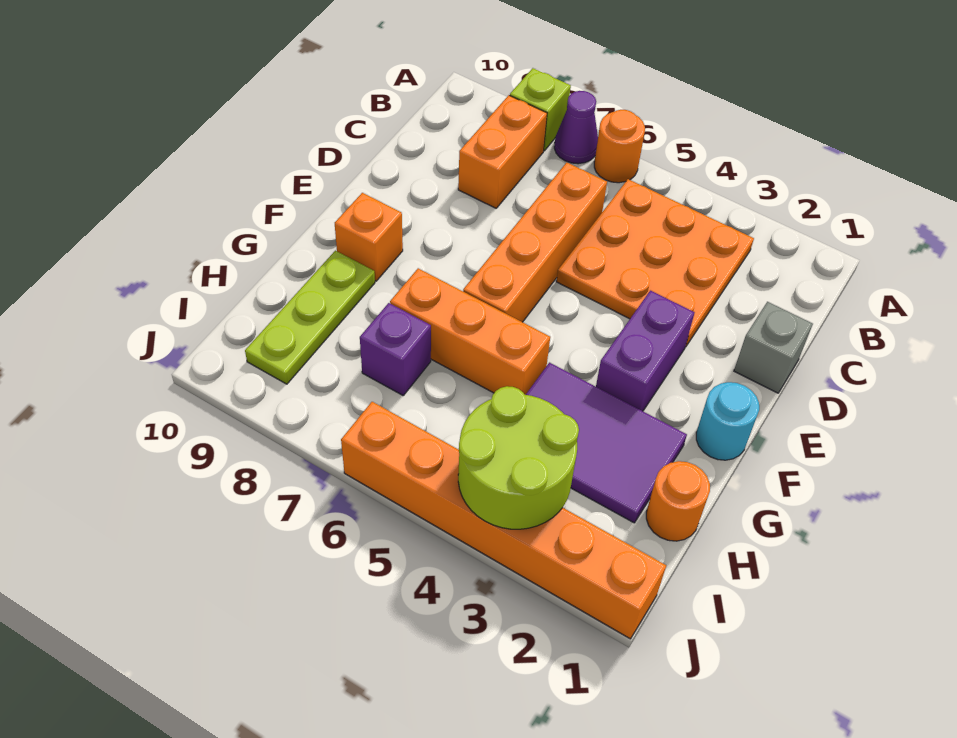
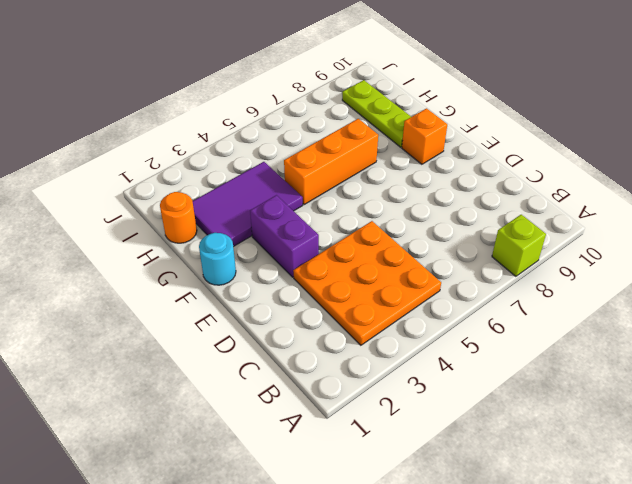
none -> orange 1x1 round brick [594,110,645,183]
none -> purple 1x1 cone [554,91,598,164]
none -> orange 1x2 brick [458,95,547,208]

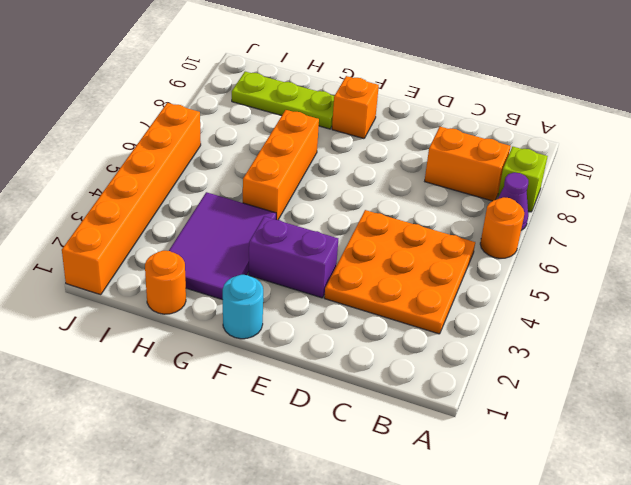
none -> orange 1x4 brick [463,163,607,322]
none -> grey 1x1 brick [734,302,813,393]
none -> purple 1x1 brick [360,303,431,395]

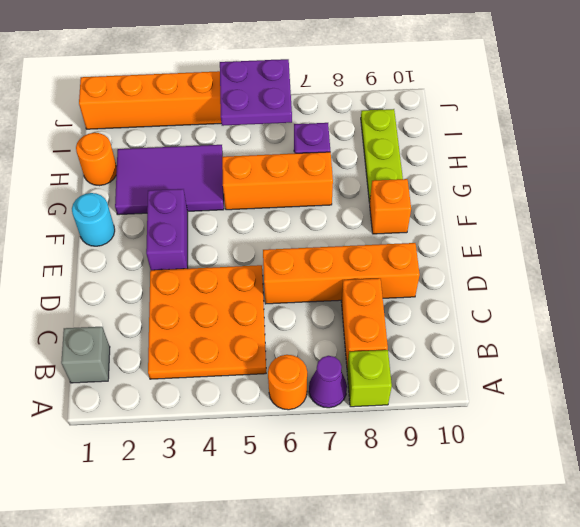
grey 1x1 brick [61,327,110,383] -> grey 1x1 brick moved to [734,302,813,393]
orange 1x4 brick [263,243,420,304] -> orange 1x4 brick turned to [463,163,607,322]
purple 2x2 plate [220,59,292,126] -> none
none -> lime 2x2 round brick [458,386,579,529]

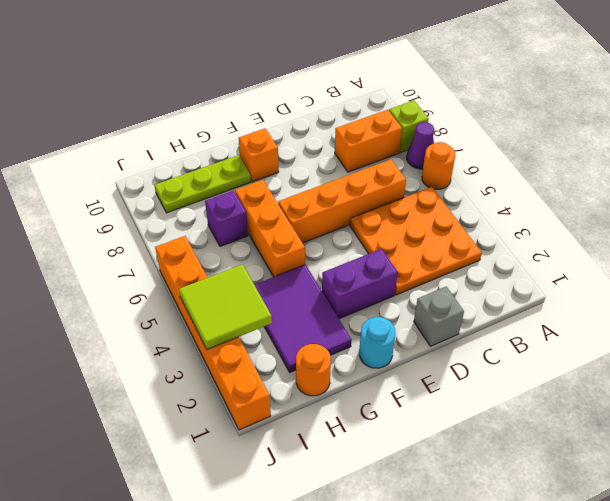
lime 2x2 tile [179,264,272,350] -> lime 2x2 round brick [458,386,579,529]

